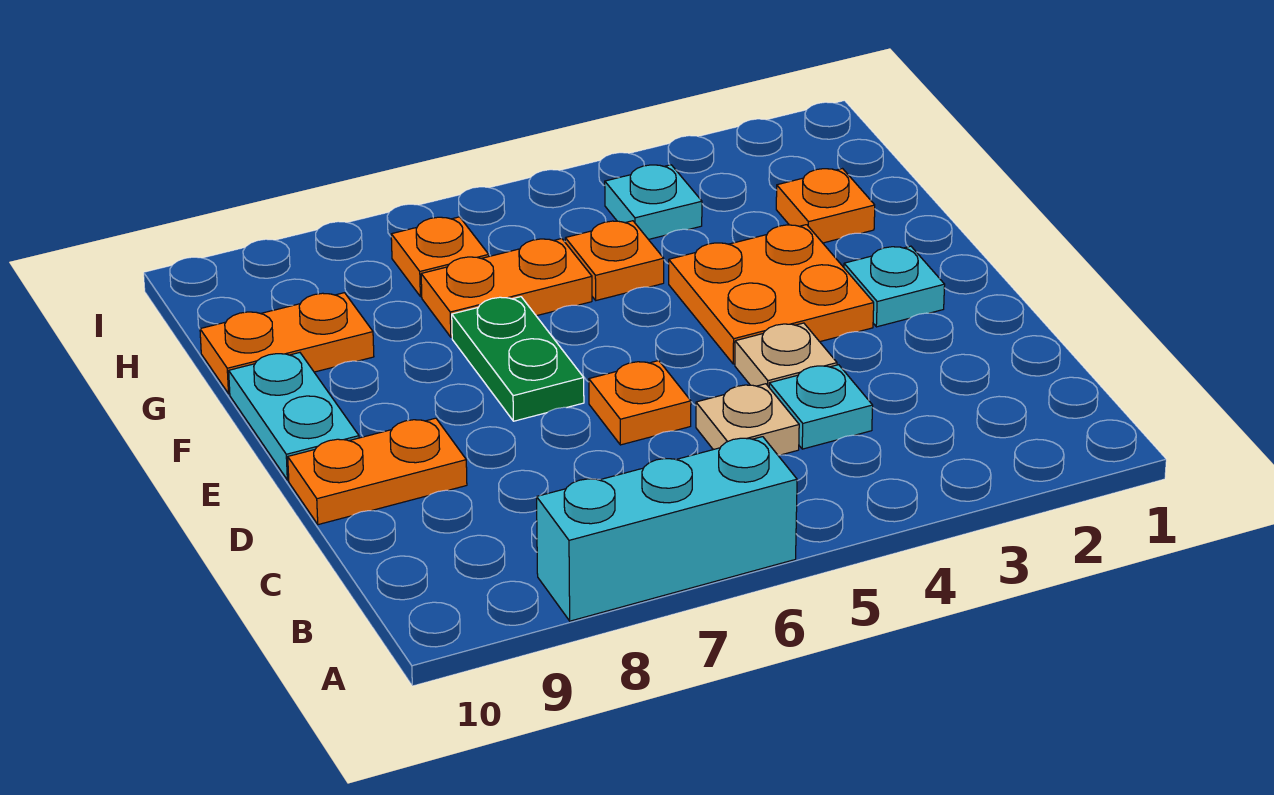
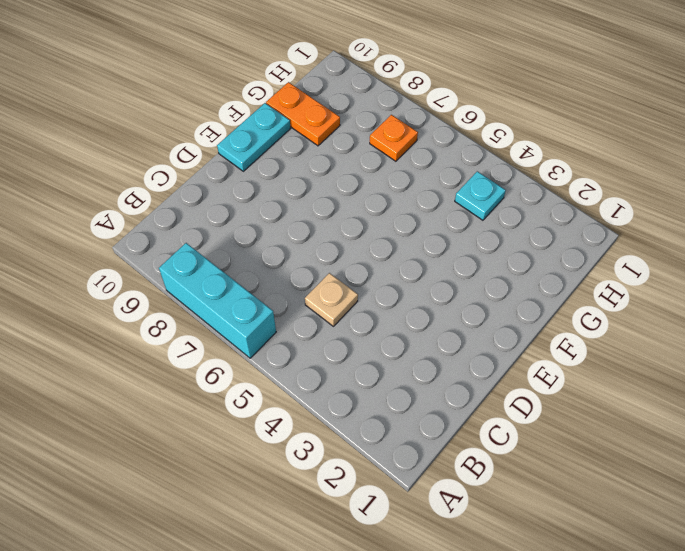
none -> cyan 1x1 plate [769,365,873,449]
none -> tan 1x1 plate [735,323,837,387]
none -> orange 1x1 plate [589,361,691,445]

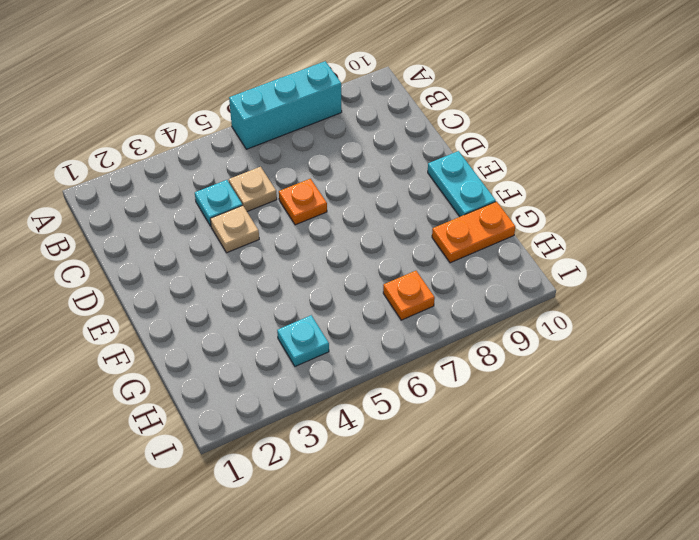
none -> orange 1x2 plate [288,418,467,525]
none -> cyan 1x1 plate [844,246,945,327]
none -> orange 2x2 plate [669,225,874,364]

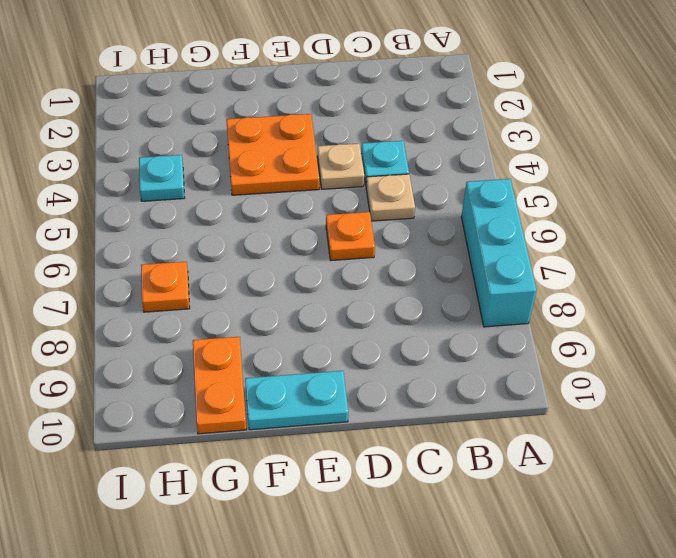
none -> orange 1x2 plate [288,418,467,525]
none -> cyan 1x1 plate [844,246,945,327]
none -> green 1x2 plate [452,297,584,421]

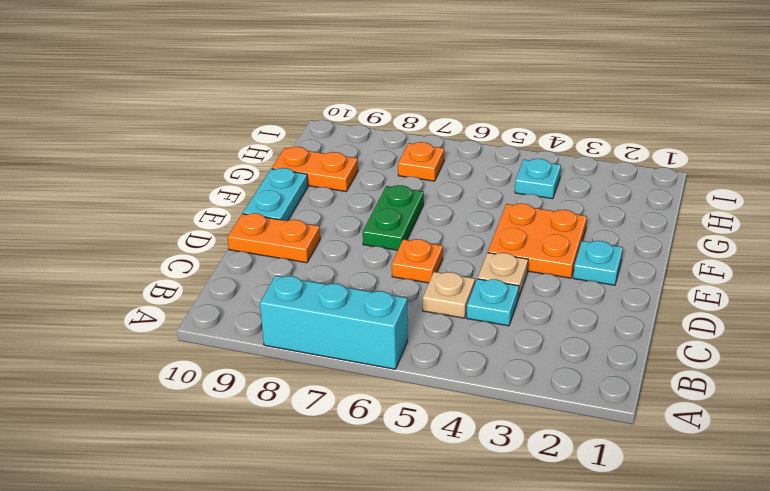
none -> orange 1x1 plate [776,169,875,243]
none -> orange 1x1 plate [565,221,664,300]
none -> orange 1x2 plate [421,239,592,337]

